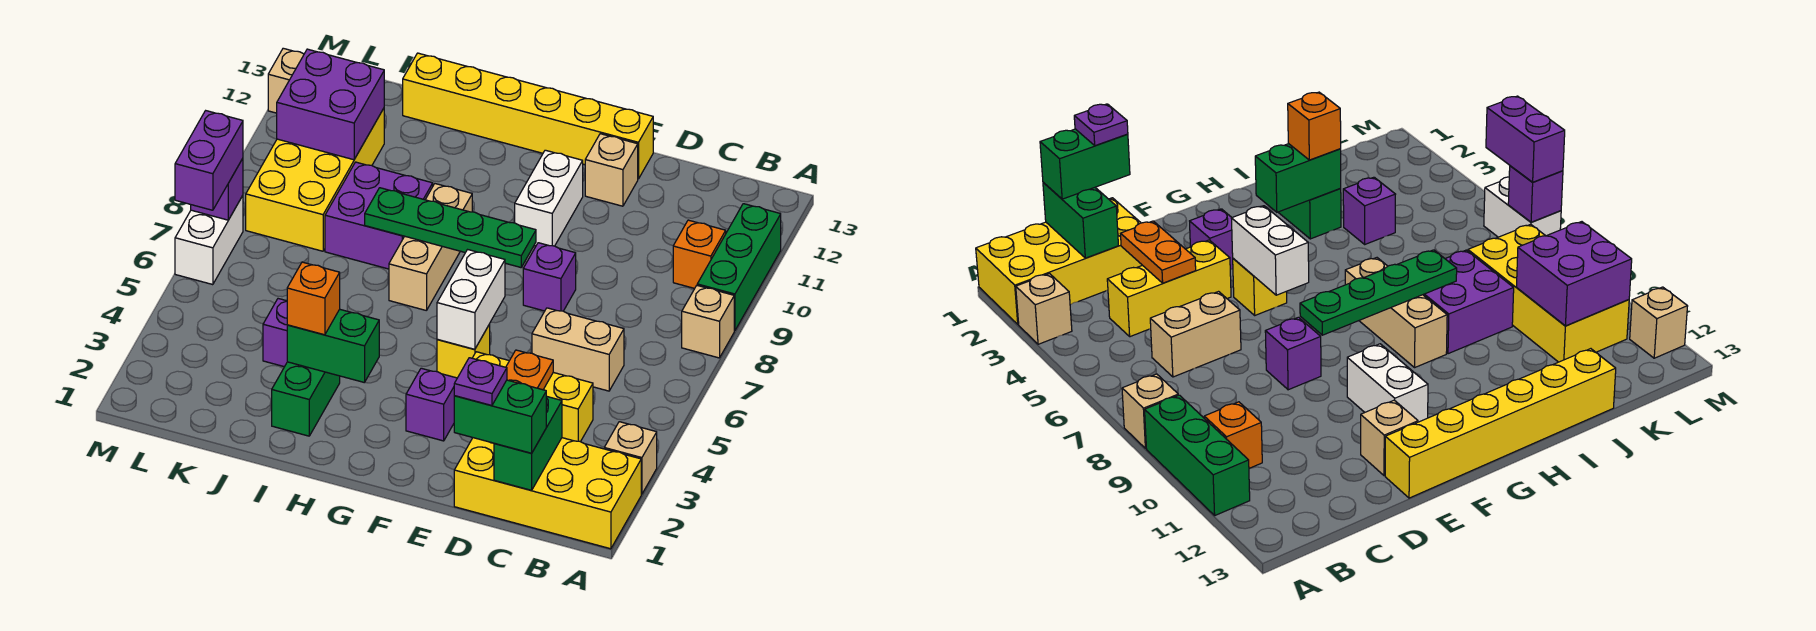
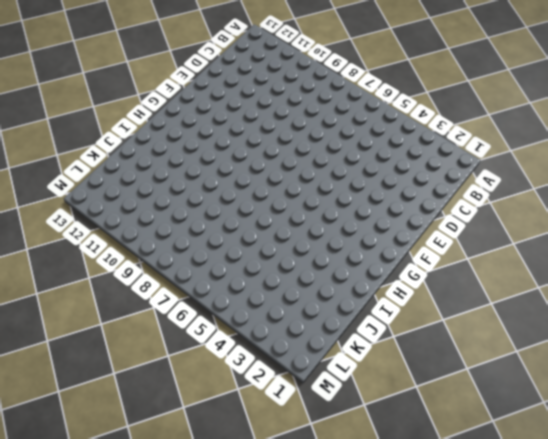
none -> yellow 2x4 brick [454,438,641,549]
none -> tan 1x1 brick [604,422,657,494]
none -> tan 1x1 brick [682,286,734,358]
none -> green 1x3 brick [697,204,781,331]

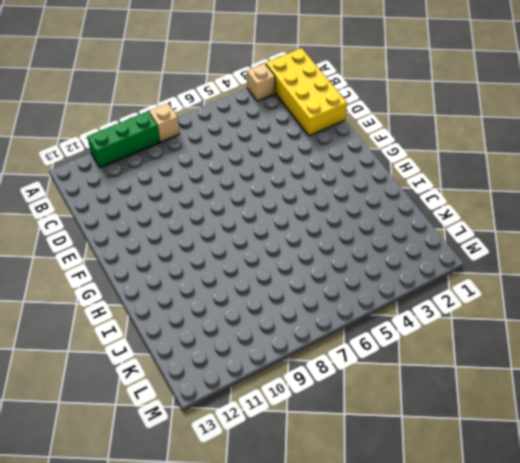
none -> orange 1x1 brick [673,220,726,288]
none -> yellow 1x3 brick [473,352,593,442]
none -> tan 1x2 brick [532,308,624,391]
none -> purple 1x1 brick [523,243,576,311]

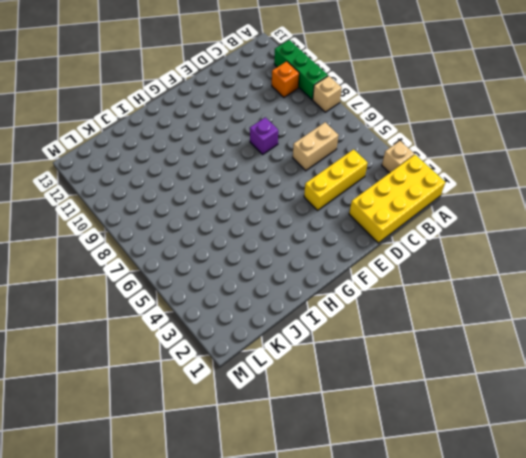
none -> tan 1x1 brick [585,134,638,206]
none -> yellow 1x6 brick [403,53,653,179]
none -> purple 1x1 brick [406,368,457,441]
none -> yellow 1x1 brick [437,324,490,378]

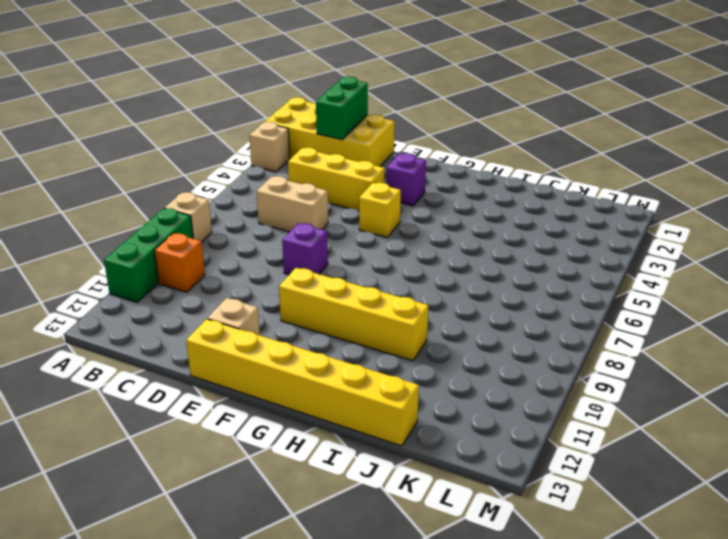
yellow 1x4 brick [279,268,429,361] -> white 1x2 brick [515,150,583,246]
none -> tan 1x3 brick [389,184,472,311]
none -> green 1x2 brick [272,362,340,436]
none -> purple 2x2 brick [325,162,433,269]
none -> purple 1x1 brick [263,299,287,367]

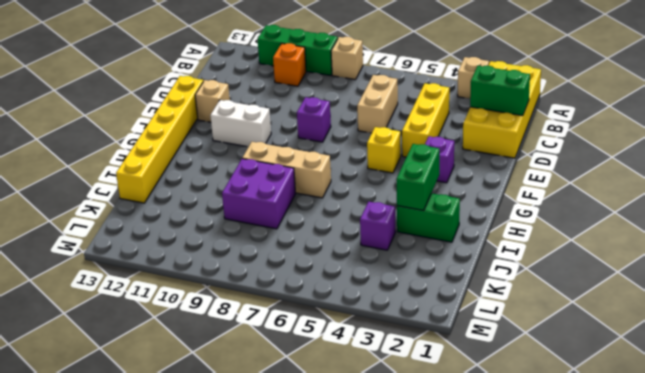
none -> yellow 2x4 brick [246,108,384,251]
none -> white 1x2 brick [175,196,243,285]
none -> tan 1x1 brick [268,48,304,113]
none -> orange 1x2 plate [506,350,553,390]

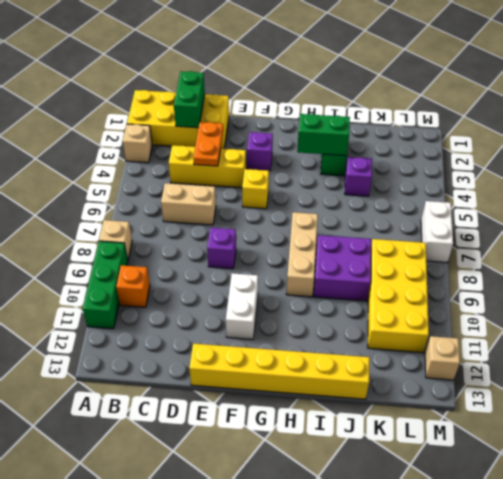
none -> tan 1x1 brick [585,134,638,206]
none -> white 1x2 brick [437,250,505,349]
none -> green 1x4 plate [365,188,536,268]
none -> purple 2x2 brick [277,49,384,160]

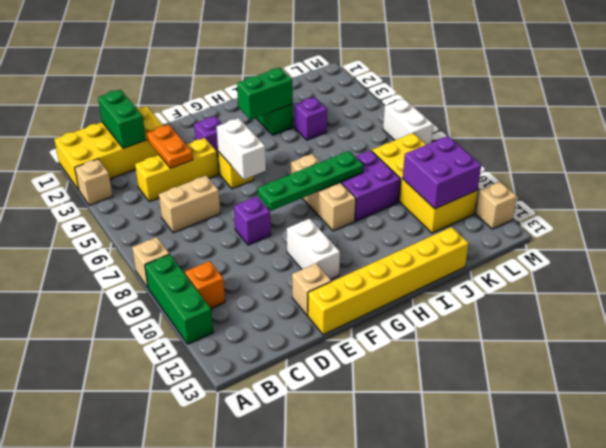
none -> purple 1x1 brick [191,159,243,220]
none -> green 1x2 brick [454,380,546,453]
none -> orange 1x1 brick [287,262,340,335]
none -> purple 1x2 brick [175,111,243,210]

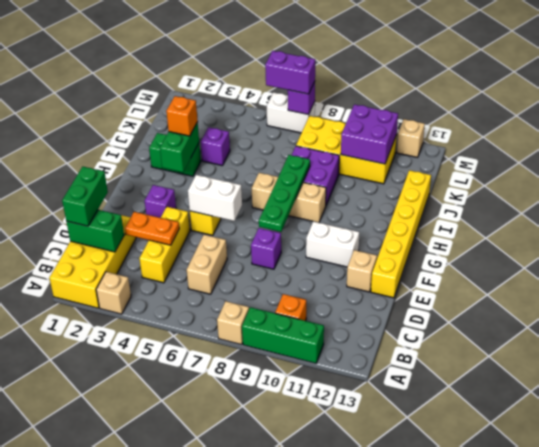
none -> purple 1x1 plate [454,358,507,405]

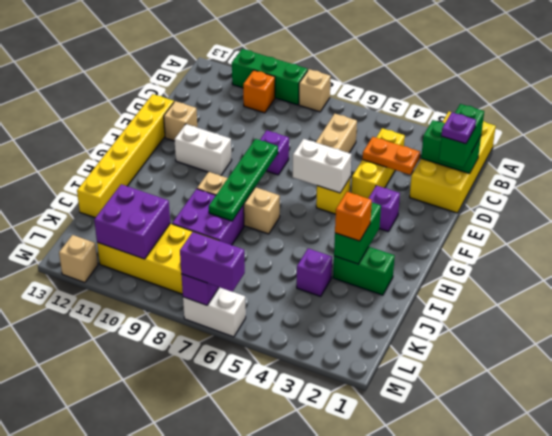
none -> tan 1x1 brick [604,422,657,494]

